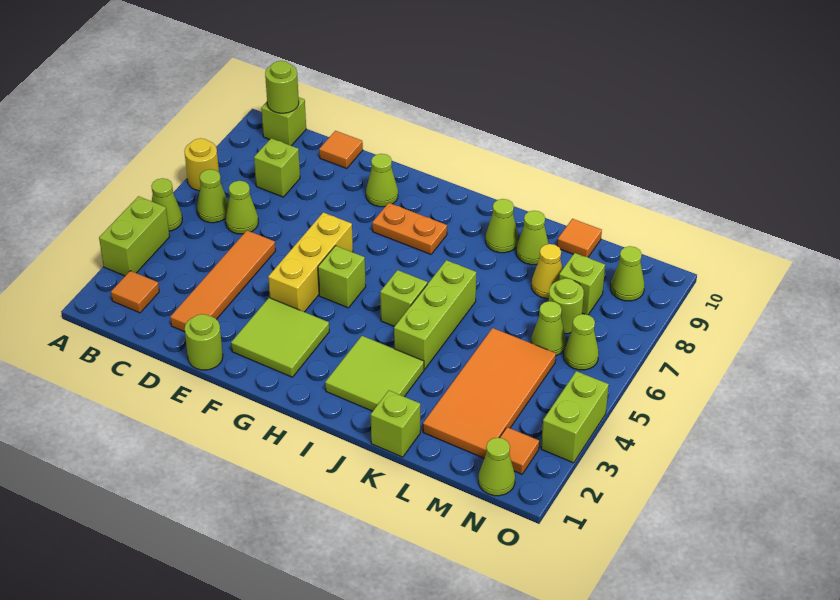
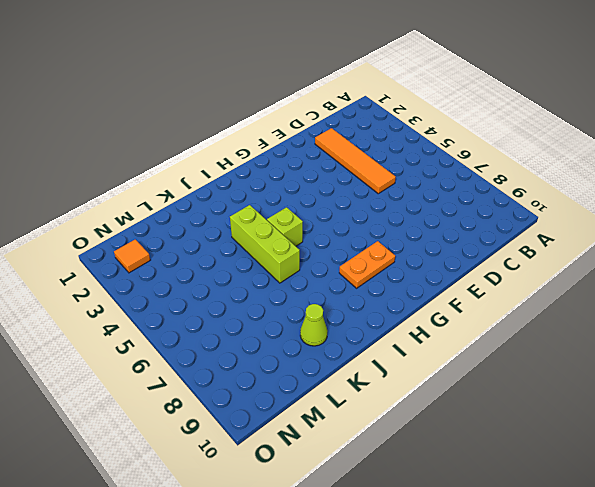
none -> lime 1x2 brick [99,196,170,276]
none -> lime 1x1 cone [151,178,182,231]
none -> yellow 1x1 round brick [184,138,219,191]
none -> orange 1x1 tile [111,271,159,313]

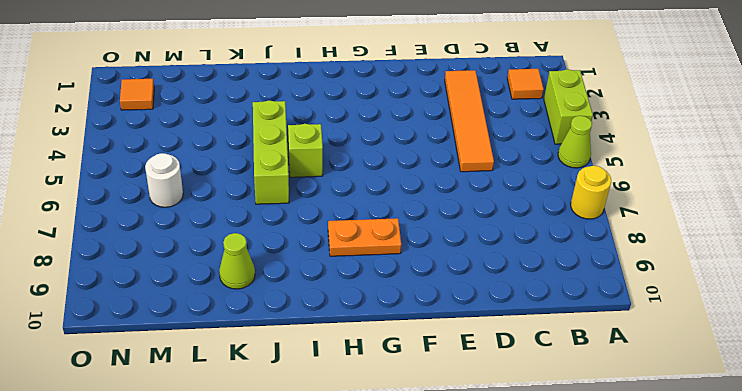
white 1x1 round brick [145,153,183,207] -> lime 1x1 cone [531,301,566,356]
none -> lime 1x1 cone [197,169,228,223]
none -> lime 1x1 brick [261,98,306,146]
none -> lime 1x1 cone [225,181,258,234]
none -> lime 1x1 brick [254,138,300,197]

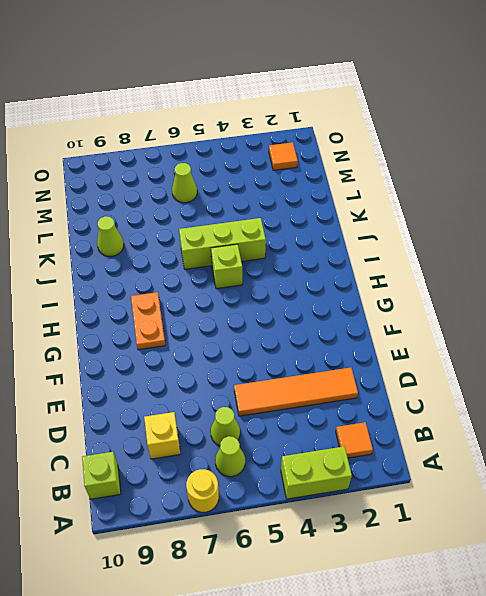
yellow 1x1 brick [144,412,180,459] -> lime 1x1 brick [254,138,300,197]
none -> lime 1x1 cone [151,178,182,231]
none -> orange 1x1 tile [319,131,363,168]
none -> lime 1x1 round brick [185,314,223,370]
none -> lime 2x2 tile [231,298,329,377]

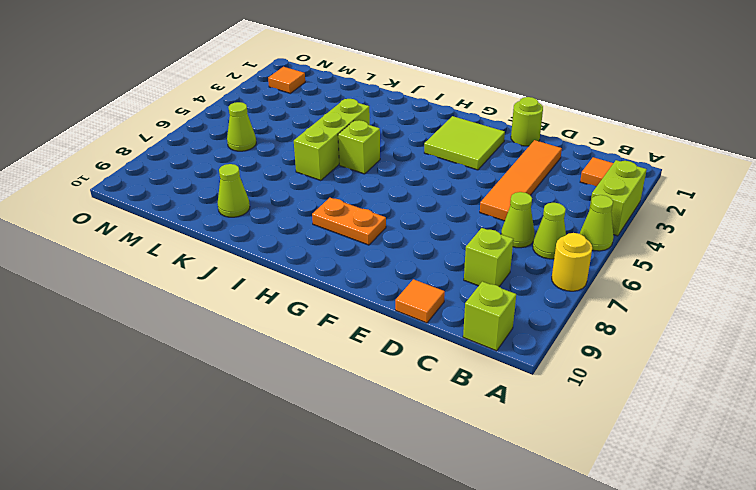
none -> yellow 1x3 brick [268,212,353,312]
none -> lime 1x1 cone [366,154,398,207]
none -> lime 1x1 brick [318,246,366,308]
none -> lime 2x2 tile [325,336,424,411]

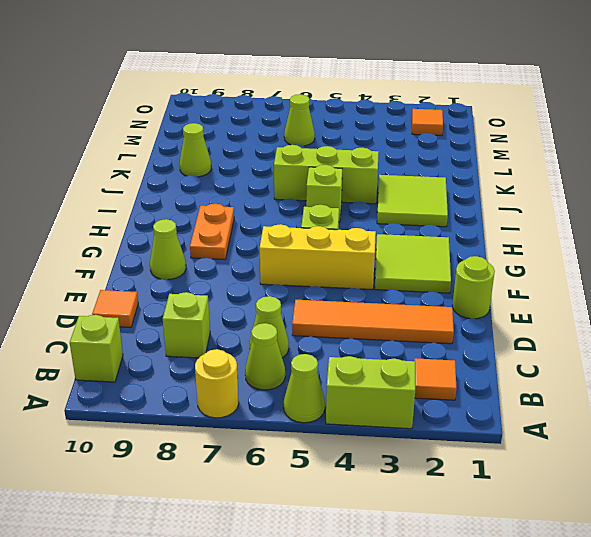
none -> lime 1x1 cone [486,199,518,253]
none -> lime 1x1 brick [371,391,420,457]
none -> orange 2x4 tile [423,328,556,458]
none -> yellow 1x1 cone [532,244,563,299]

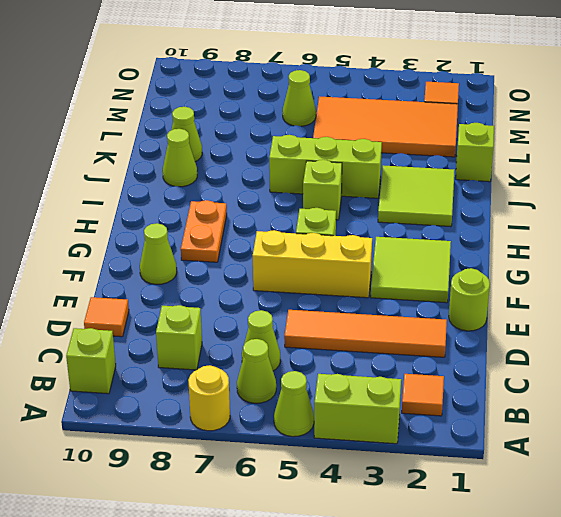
none -> yellow 1x1 cone [532,244,563,299]
none -> orange 1x1 tile [557,219,602,257]
none -> lime 1x1 round brick [549,278,584,334]
none -> lime 1x1 brick [559,253,605,315]

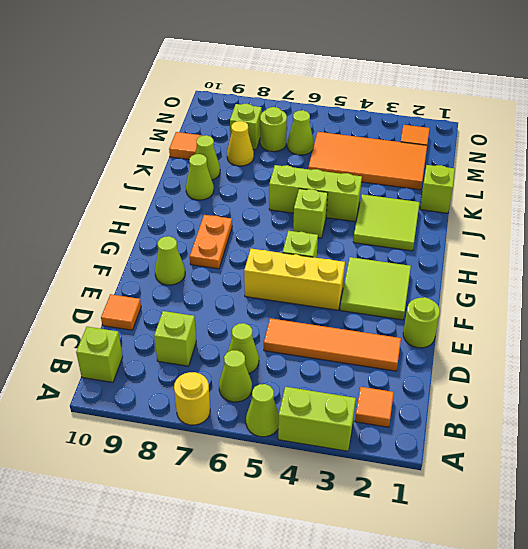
none -> lime 1x1 cone [478,438,515,496]
none -> lime 1x1 cone [564,314,599,370]
none -> lime 1x1 cone [611,246,645,301]
none -> lime 1x2 brick [541,371,609,463]

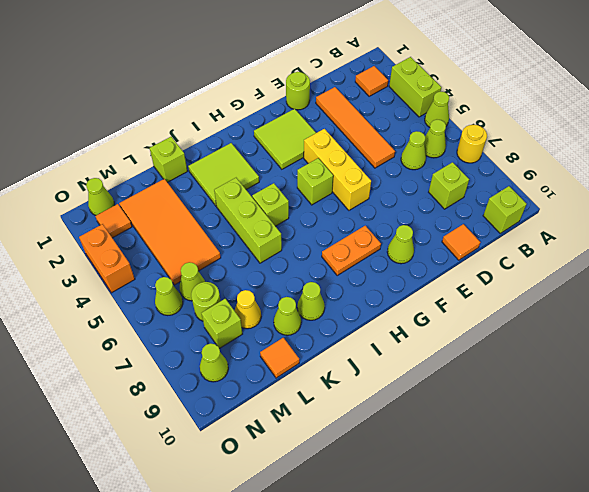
orange 1x2 brick [79,224,135,293] -> lime 1x2 brick [541,371,609,463]
none -> lime 1x1 round brick [265,61,299,113]

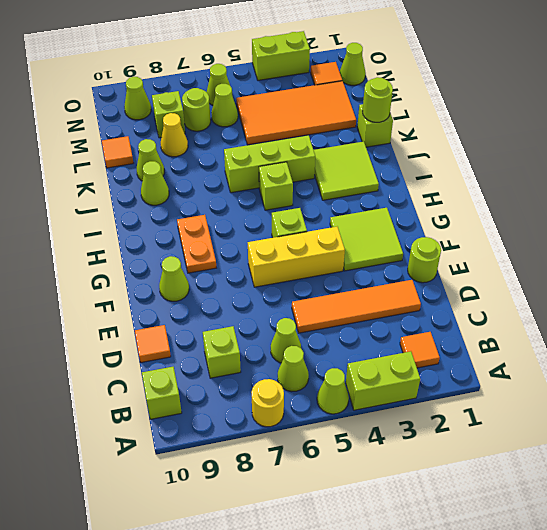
lime 1x1 round brick [362,77,393,122] -> lime 1x1 round brick moved to [265,61,299,113]

